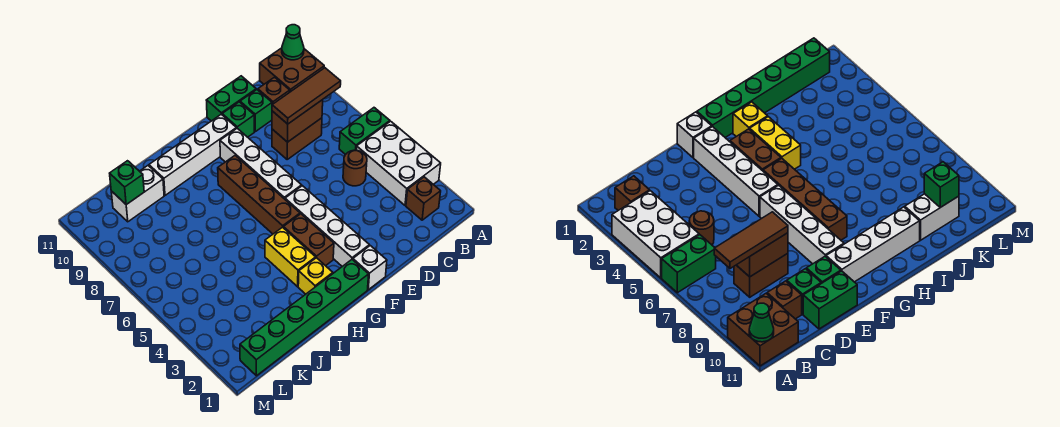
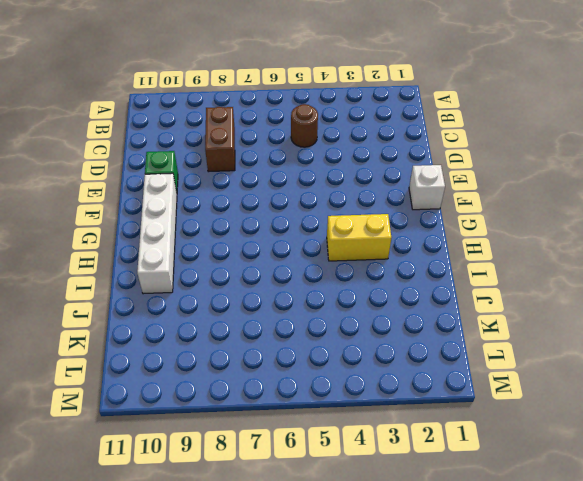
none -> white 2x3 brick [357,121,441,206]
none -> green 1x2 brick [339,108,390,155]
none -> brown 2x2 brick [260,48,324,92]

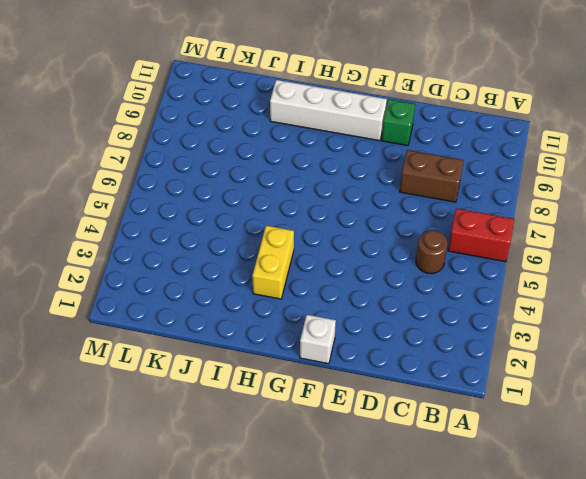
red 1x2 brick [448,209,514,262] -> green 1x2 brick [339,108,390,155]
none -> white 2x3 brick [357,121,441,206]
none -> brown 2x2 brick [260,48,324,92]
none -> brown 1x1 brick [406,177,441,220]

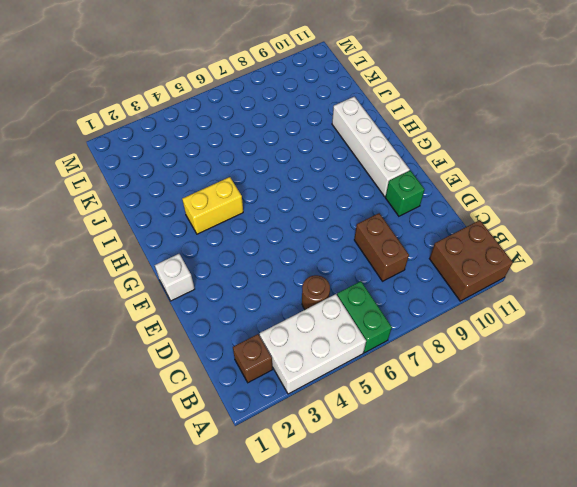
none -> brown 1x1 brick [258,77,290,105]
none -> green 1x1 brick [240,90,272,132]
none -> green 1x2 brick [206,76,256,121]

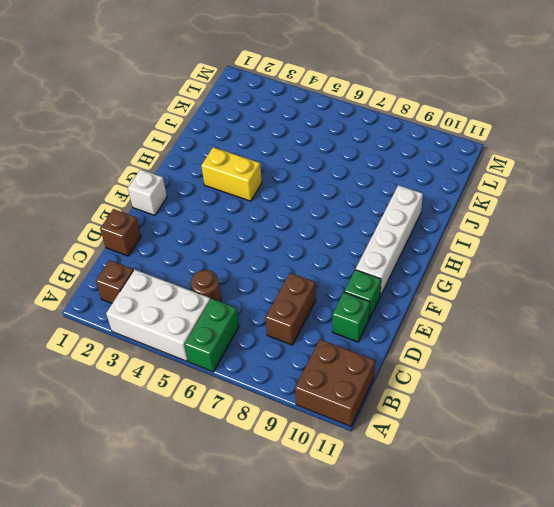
brown 1x1 brick [100,209,141,256] -> brown 1x1 brick moved to [258,77,290,105]
none -> green 1x2 brick [206,76,256,121]
none -> white 1x4 brick [285,186,369,266]
none -> white 1x4 brick [220,128,302,199]

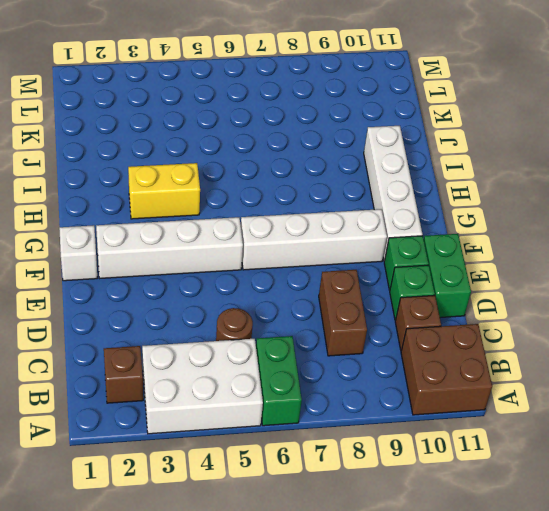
none -> green 1x6 brick [240,260,369,376]
none -> brown 1x2 brick [283,214,334,266]
none -> brown 1x4 brick [218,155,300,234]

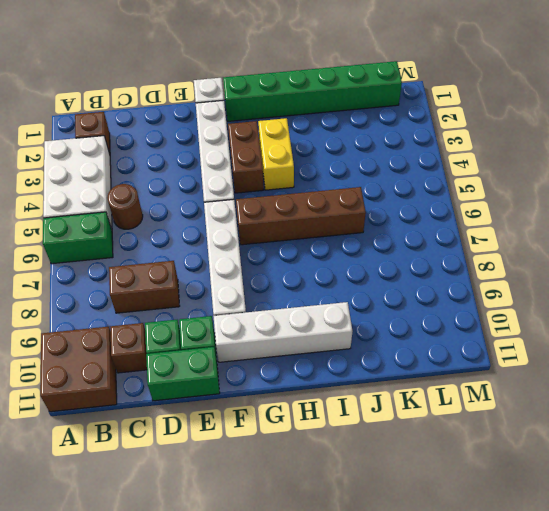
brown 1x4 brick [236,187,366,245] -> brown 1x4 brick turned to [218,155,300,234]
none -> yellow 1x1 brick [298,258,333,294]
none -> white 1x2 brick [111,166,164,222]
none -> green 1x1 cone [282,25,304,60]

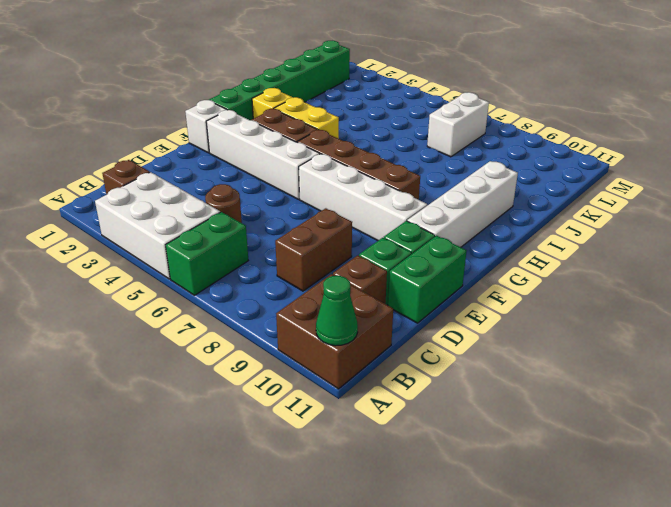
white 1x2 brick [427,92,489,157] -> white 1x2 brick moved to [111,166,164,222]
none -> brown 1x2 brick [272,100,323,142]
none -> green 1x1 brick [110,161,144,205]
none -> brown 1x3 tile [272,68,341,124]

